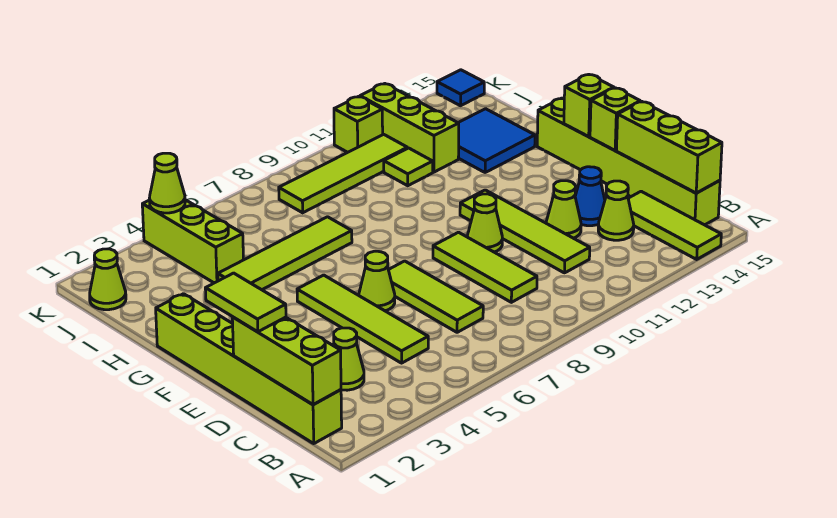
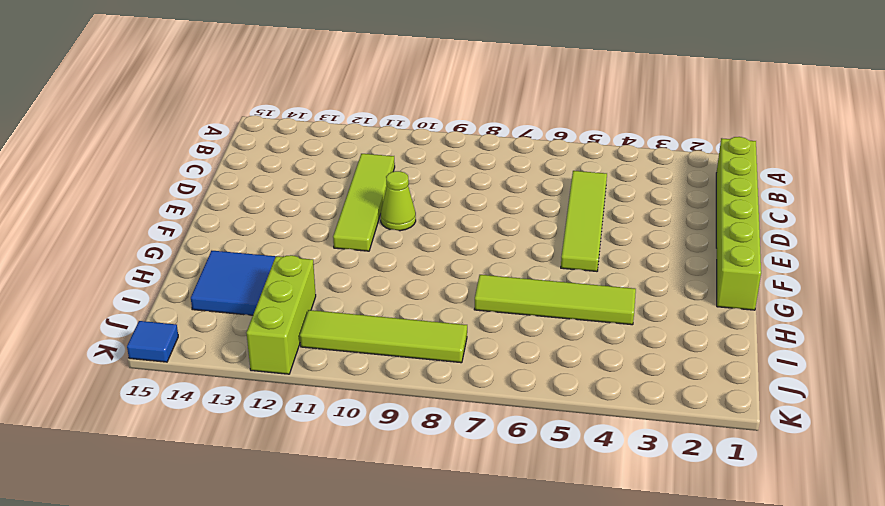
none -> lime 1x3 tile [628,191,721,259]
none -> lime 1x6 brick [537,98,720,225]
none -> lime 1x1 cone [333,328,364,390]

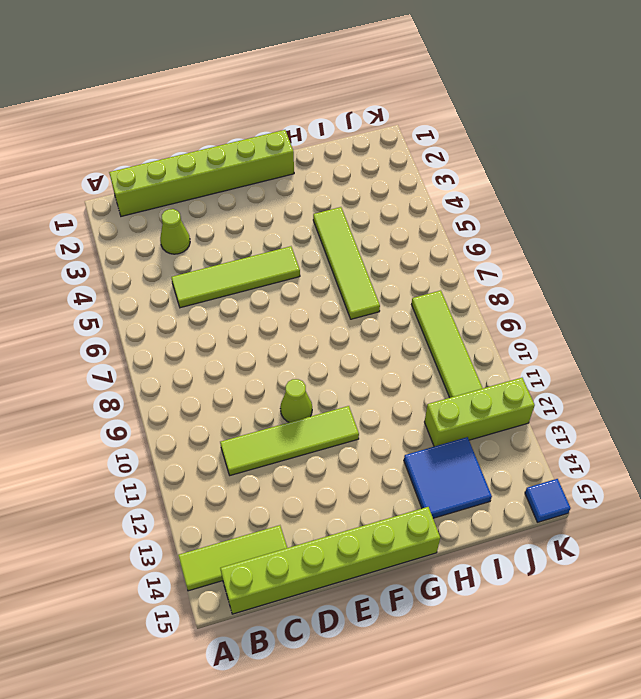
none -> lime 1x3 tile [389,261,483,332]
none -> lime 1x3 tile [433,232,537,302]
none -> lime 1x1 cone [598,181,634,240]

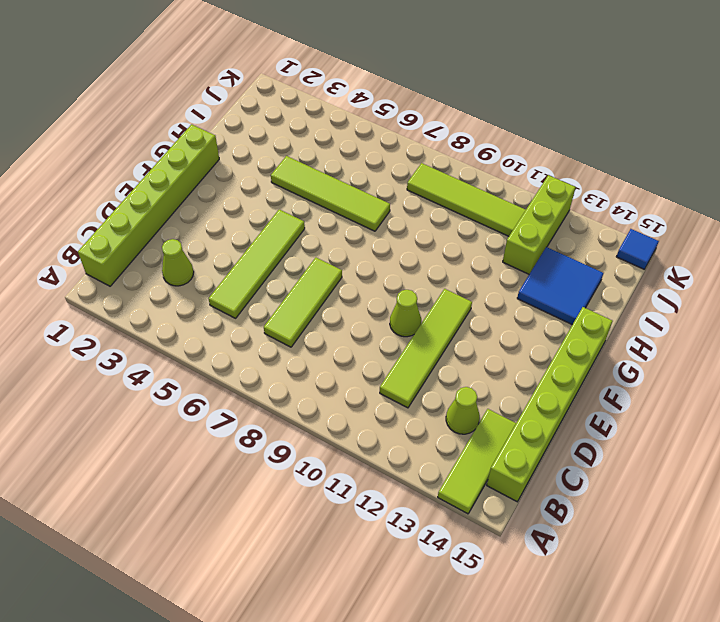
none -> lime 1x3 tile [433,232,537,302]
none -> lime 1x1 cone [546,181,581,238]
none -> blue 1x1 cone [575,167,605,226]

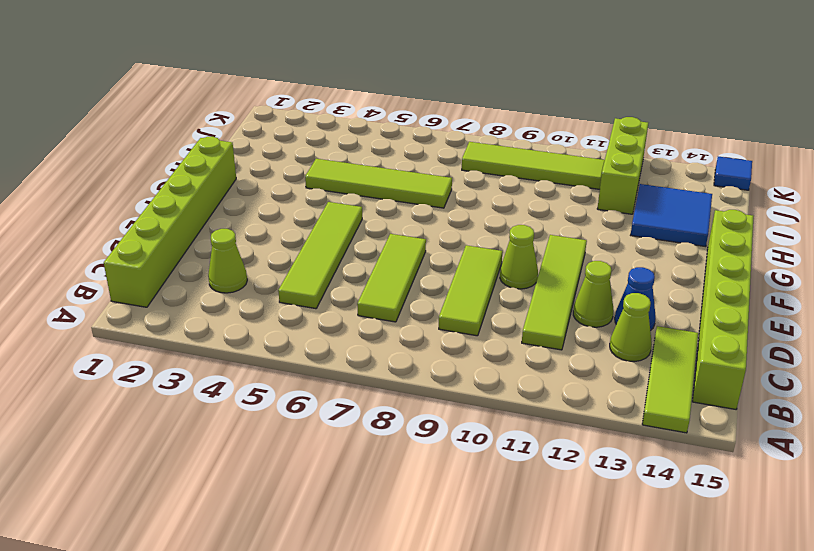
none -> lime 1x1 cone [359,251,395,311]
none -> lime 1x3 brick [142,200,244,283]
none -> lime 1x1 tile [384,148,433,186]

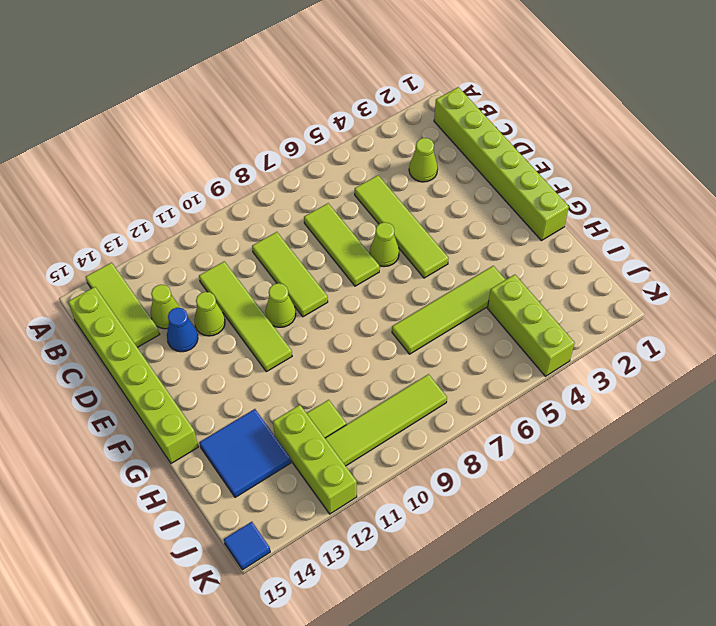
none -> lime 1x1 cone [90,249,126,310]
none -> lime 1x1 brick [334,96,383,152]
none -> lime 1x3 brick [232,317,341,405]

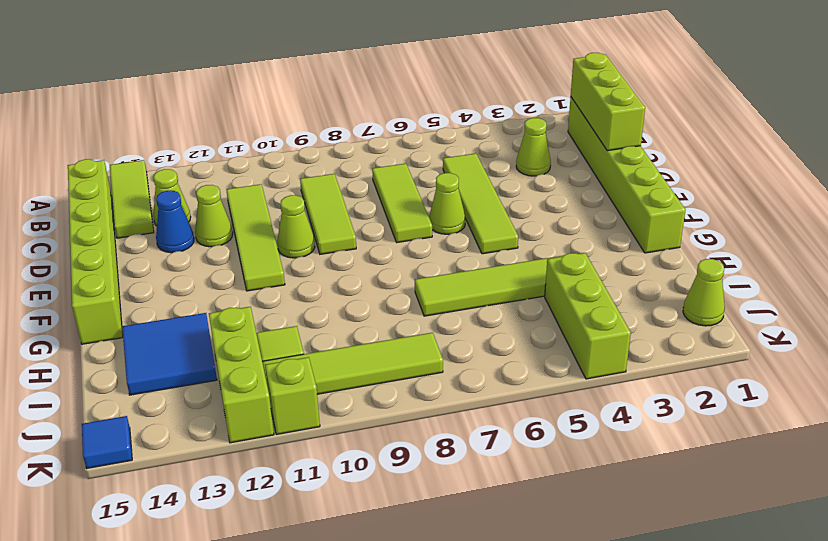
none -> lime 1x3 brick [616,102,722,193]
none -> lime 1x1 brick [590,88,640,150]
none -> lime 1x1 brick [564,75,614,137]

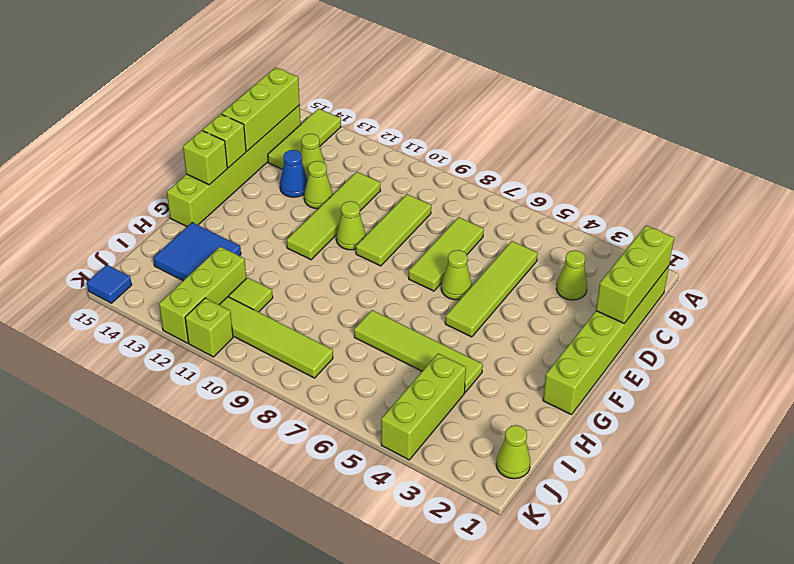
none -> lime 1x1 cone [149,153,185,213]
none -> lime 1x2 tile [205,273,286,332]

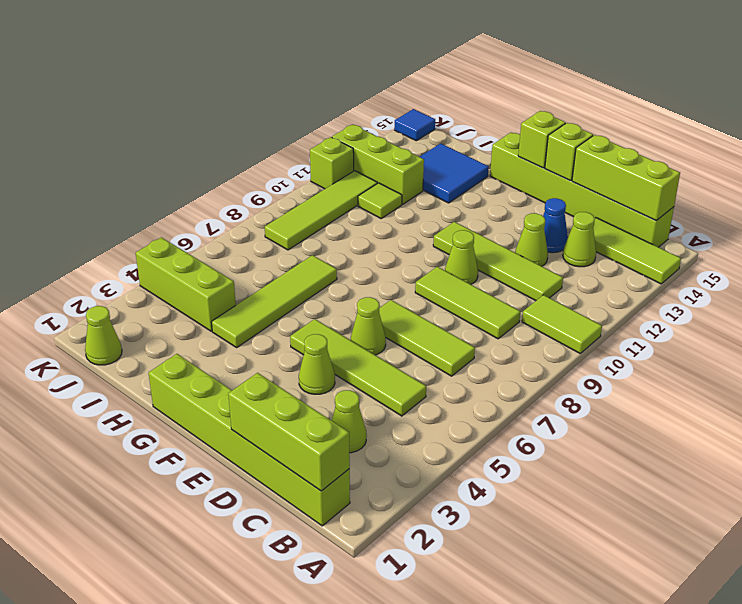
lime 1x2 tile [522,295,602,353] -> lime 1x2 tile moved to [205,273,286,332]
lime 1x1 cone [299,334,335,394] -> lime 1x1 cone moved to [149,153,185,213]

